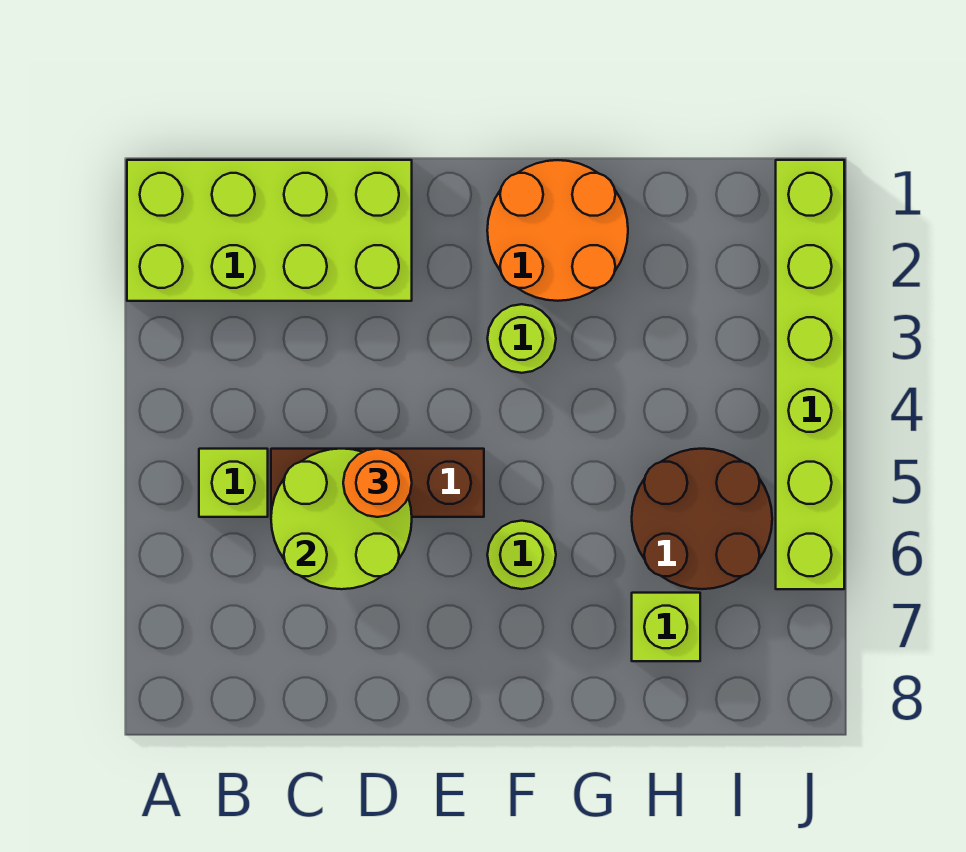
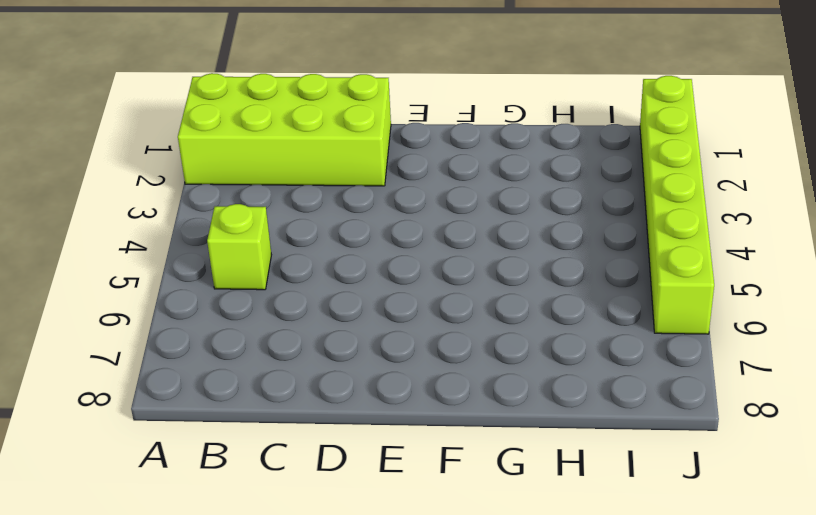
none -> brown 1x3 brick [271,449,484,517]
none -> orange 2x2 round brick [487,160,628,301]

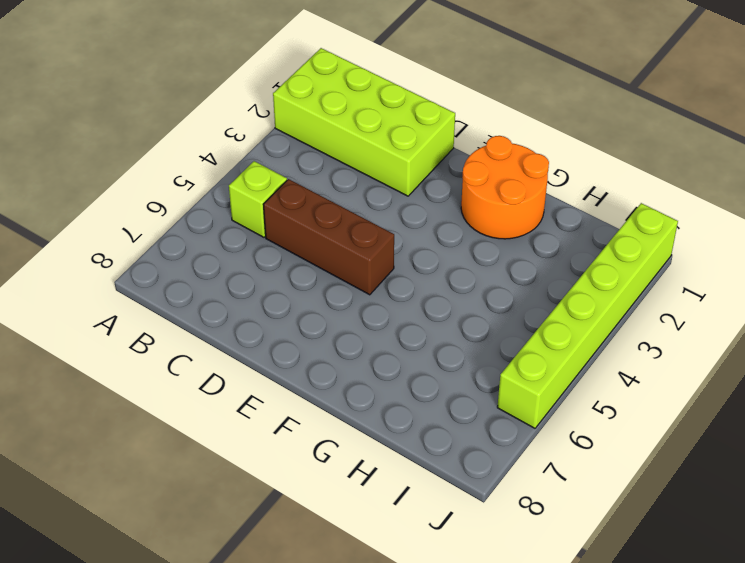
none -> lime 1x1 round brick [487,304,556,373]
none -> lime 1x1 round brick [487,521,556,589]

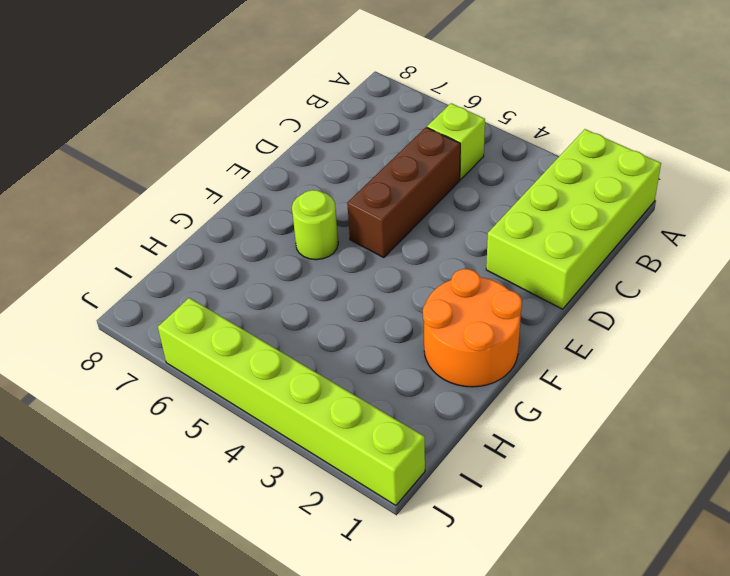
none -> lime 1x1 round brick [487,304,556,373]
none -> brown 2x2 round brick [632,449,772,589]

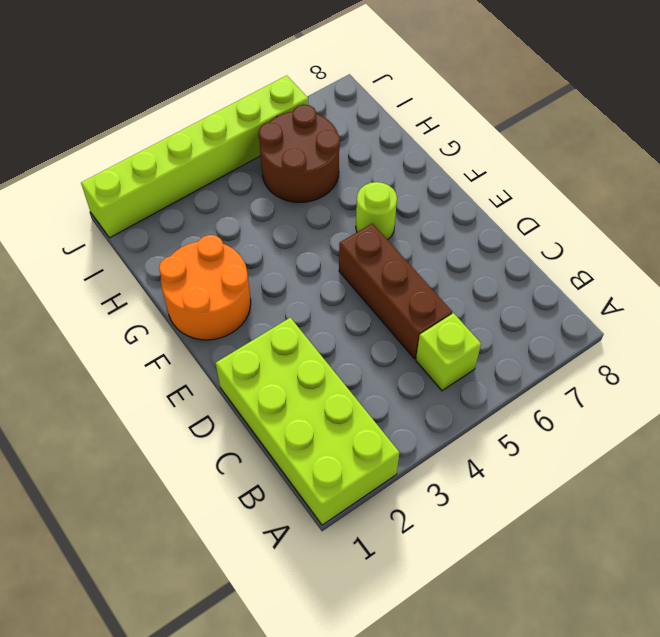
none -> lime 1x1 round brick [487,304,556,373]
none -> lime 1x1 brick [632,593,700,661]

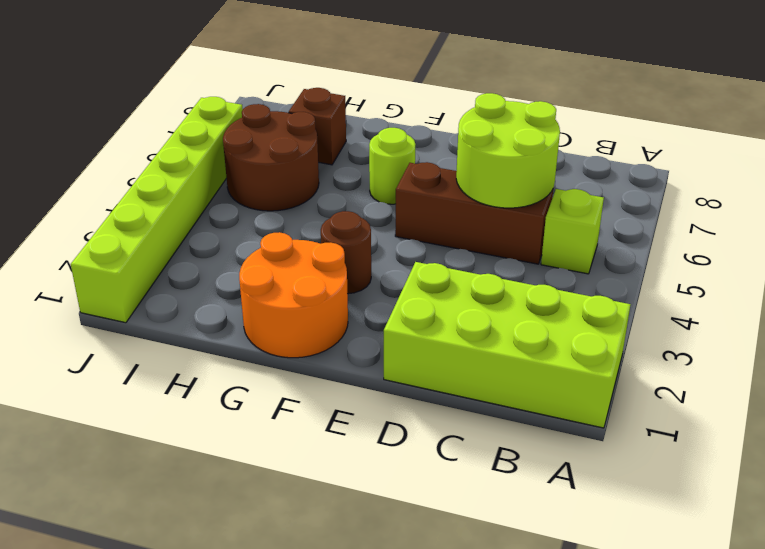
brown 1x1 round brick [321,211,371,294] -> lime 1x1 round brick [487,304,556,373]
brown 1x1 brick [289,88,346,165] -> lime 1x1 brick [632,593,700,661]
none -> orange 1x1 round brick [343,449,412,517]

